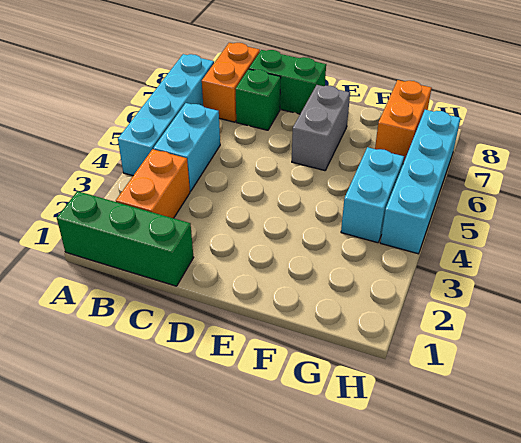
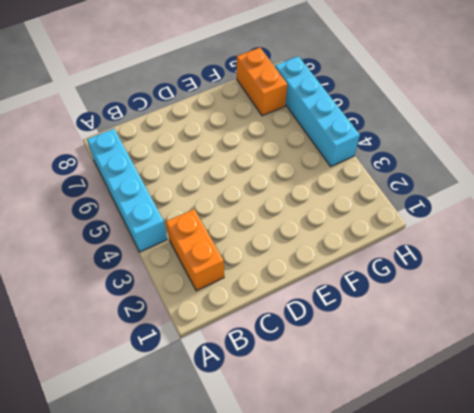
none -> green 1x3 brick [57,191,194,286]
none -> cyan 1x2 brick [153,103,220,191]

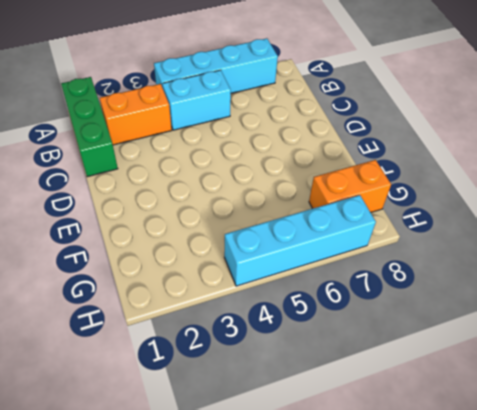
none -> orange 1x2 brick [202,43,260,122]
none -> green 1x1 brick [236,69,281,130]

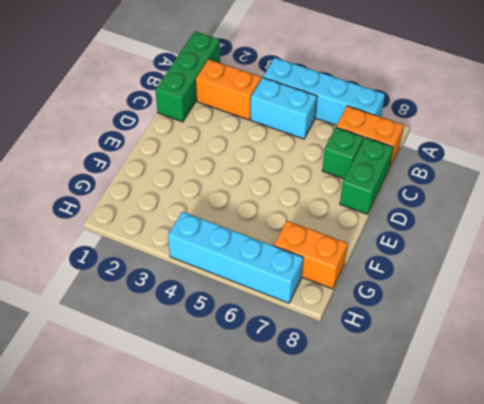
none -> grey 1x2 brick [292,85,350,171]
none -> cyan 1x2 brick [341,147,404,243]

